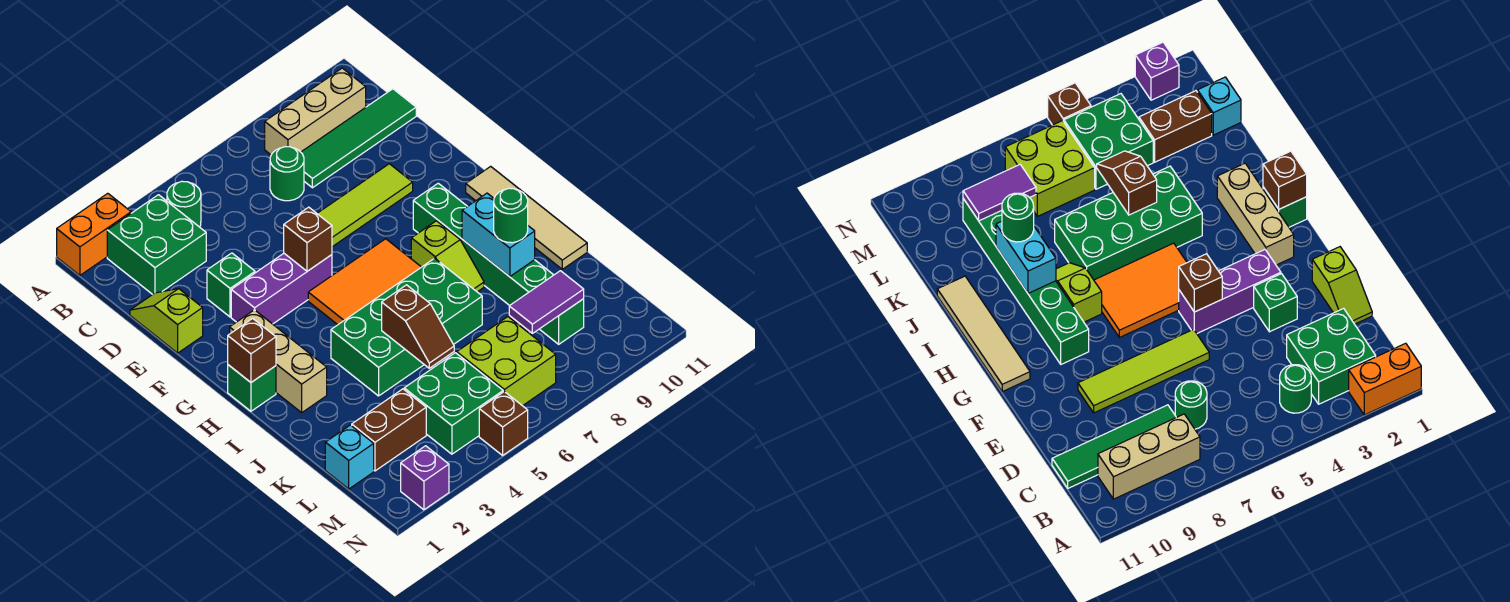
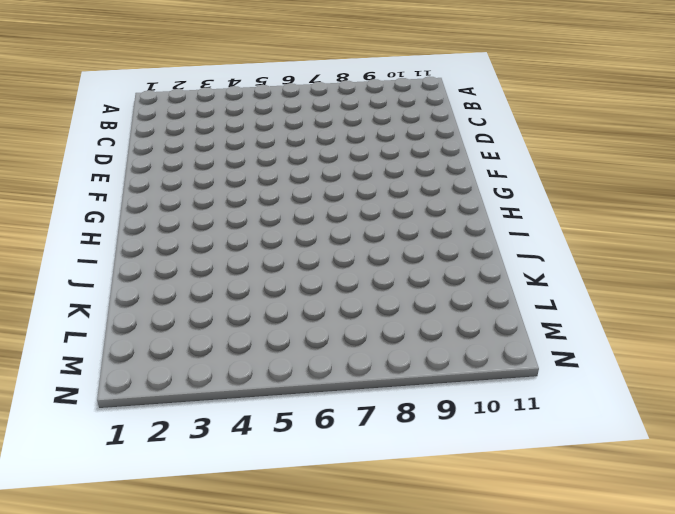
none -> orange 1x2 brick [57,193,131,275]
none -> green 2x2 brick [107,195,206,294]
none -> green 1x1 round brick [167,181,201,227]

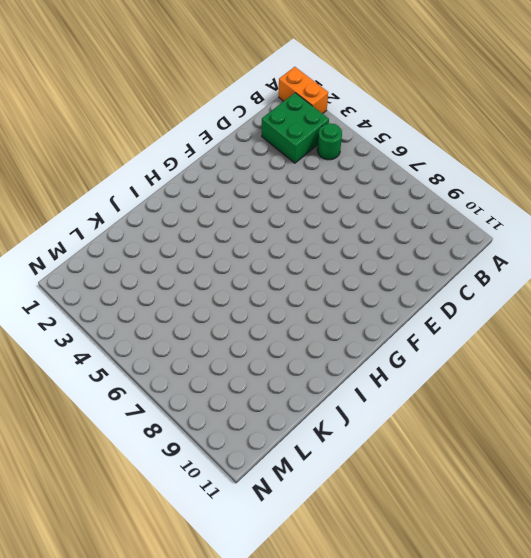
none -> tan 1x3 brick [265,68,366,155]
none -> green 1x1 round brick [270,147,304,201]
none -> green 1x4 tile [301,89,416,188]

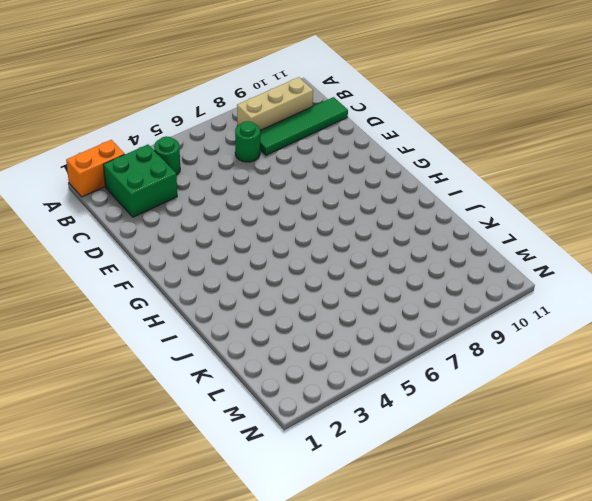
none -> lime 1x2 slope [130,289,203,353]
none -> green 1x1 brick [207,253,255,317]
none -> lime 1x4 tile [317,164,413,247]

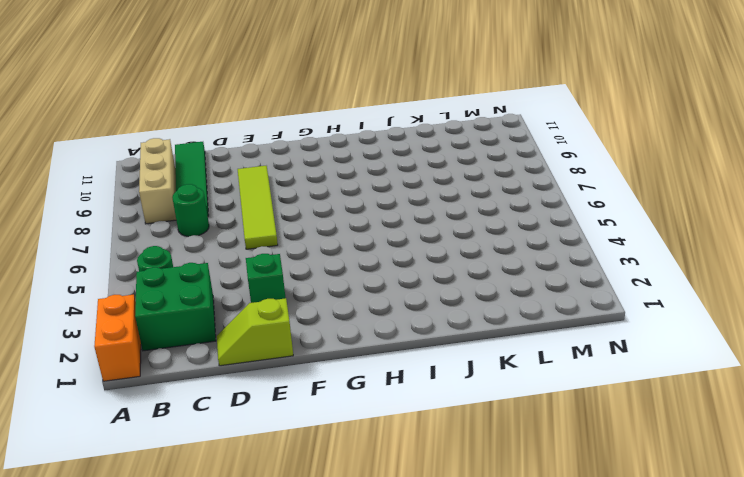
none -> purple 1x3 brick [231,254,332,324]
none -> tan 1x3 brick [230,310,327,413]
none -> orange 2x3 tile [308,239,421,325]

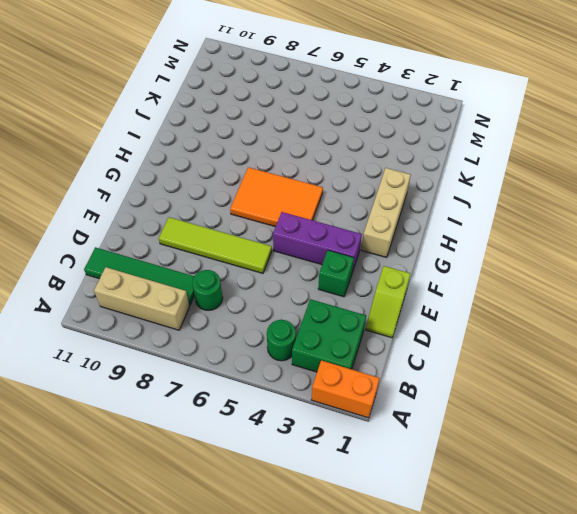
none -> green 1x6 brick [413,183,584,344]
none -> tan 1x4 tile [466,166,587,269]
none -> green 1x1 brick [228,365,276,411]

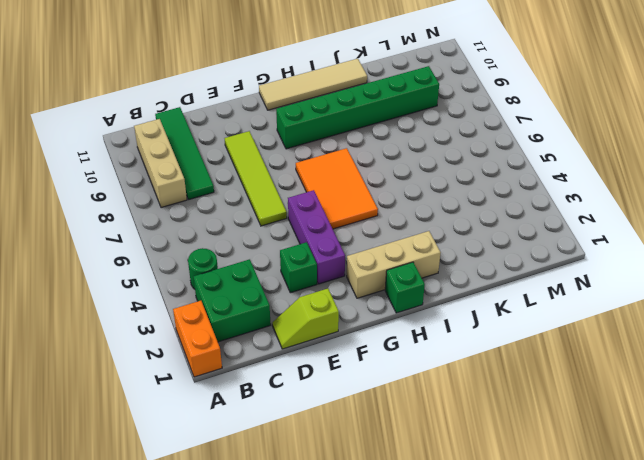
none -> green 1x1 round brick [270,147,304,201]
none -> lime 1x2 slope [411,221,484,292]
none -> green 2x4 brick [331,258,482,396]

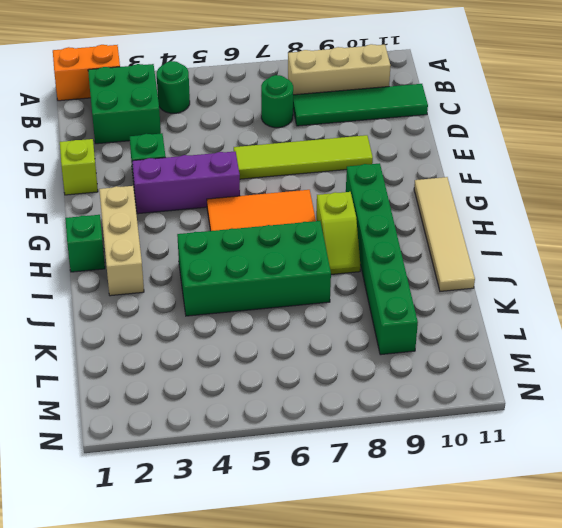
none -> cyan 1x1 brick [325,425,374,489]
none -> brown 1x2 brick [352,389,426,471]
none -> green 2x2 brick [404,353,503,454]

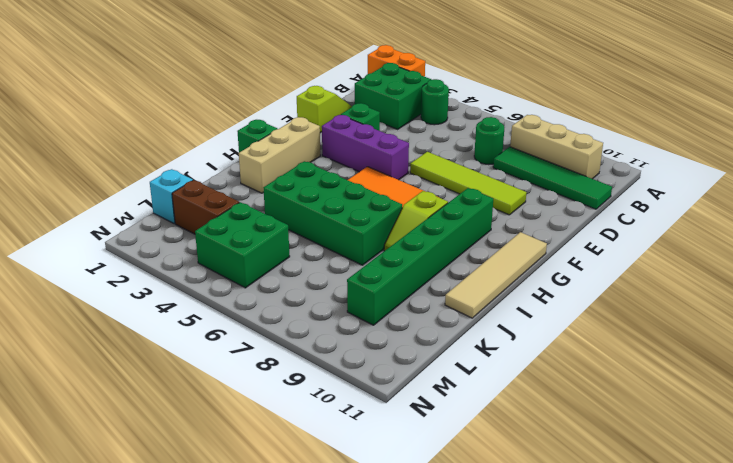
none -> lime 2x2 brick [457,317,556,406]
none -> purple 1x1 brick [401,446,449,510]
none -> brown 1x1 brick [479,392,528,455]

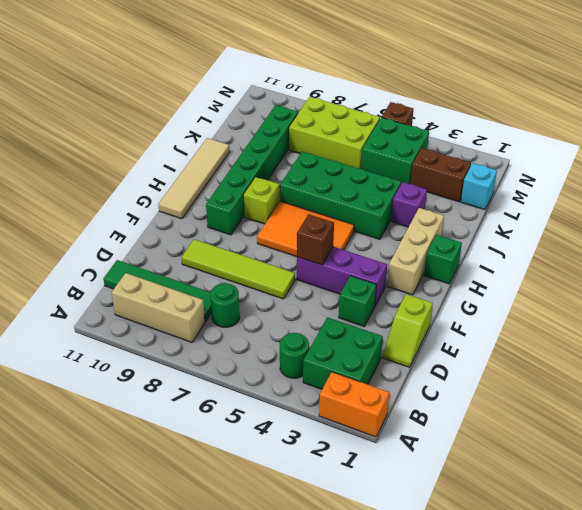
purple 1x1 brick [391,182,427,227] -> purple 1x1 brick moved to [401,446,449,510]
lime 2x3 brick [289,97,380,169] -> lime 2x2 brick [457,317,556,406]
none -> brown 1x1 brick [228,318,276,382]
none -> cyan 1x2 brick [462,193,535,277]
none -> brown 1x2 slope [382,285,454,368]

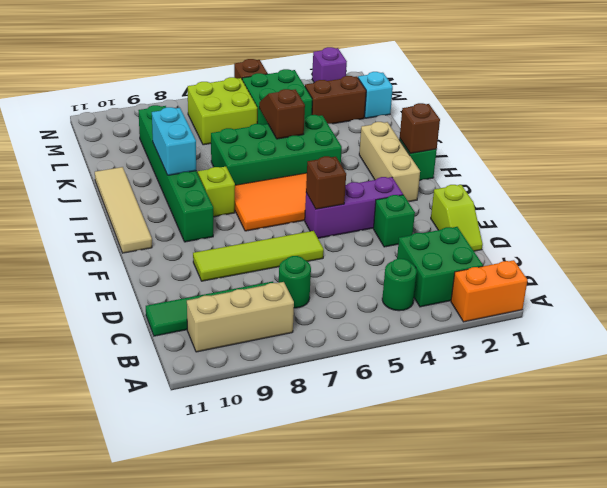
none -> purple 1x2 tile [509,271,584,333]
none -> green 1x1 round brick [494,188,528,243]

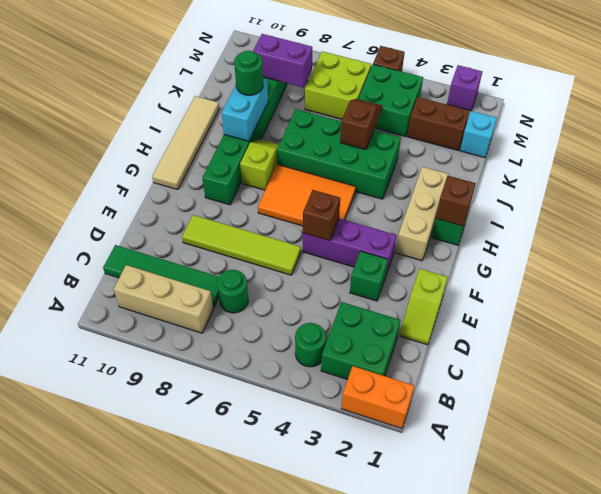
purple 1x2 brick [253,34,312,88] -> purple 1x2 tile [509,271,584,333]

